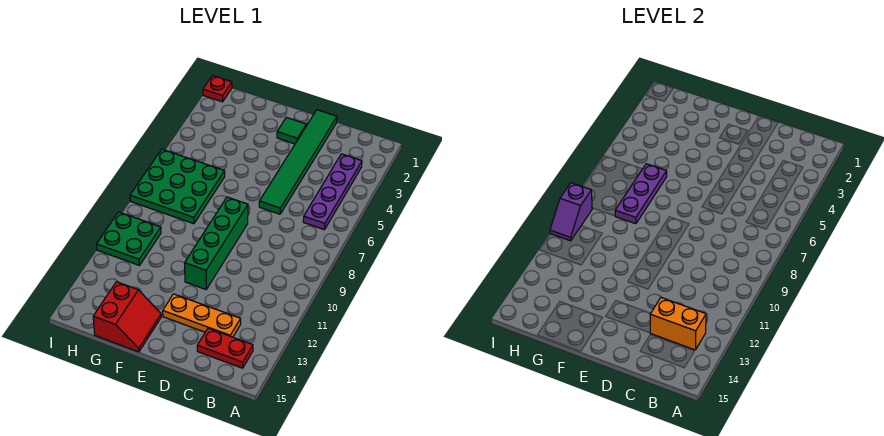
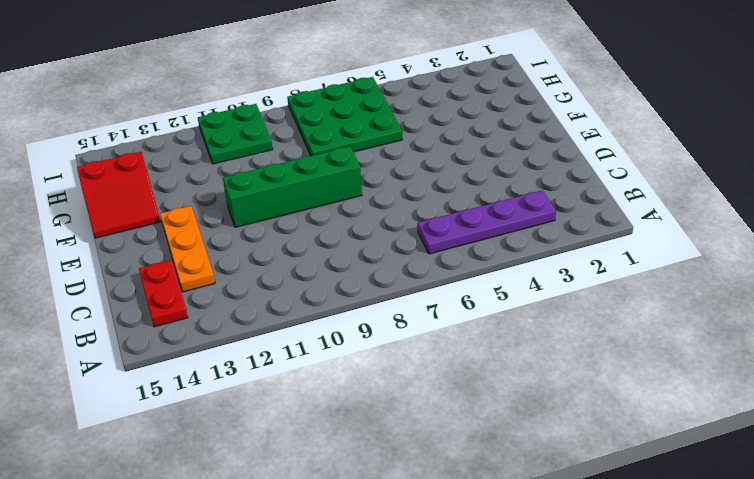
none -> green 1x6 tile [259,110,337,214]
none -> green 1x1 tile [277,117,306,144]
none -> red 1x1 plate [203,76,232,102]

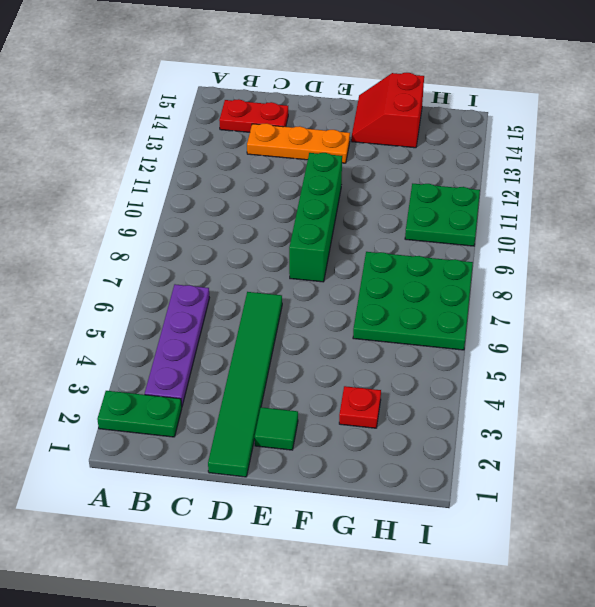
green 1x2 plate [97,391,182,437] -> none
red 1x1 plate [339,386,381,428] -> red 1x1 plate moved to [203,76,232,102]
none -> orange 1x2 brick [650,298,706,350]
none -> purple 1x3 plate [615,164,667,224]
none -> purple 1x2 slope [550,183,592,241]

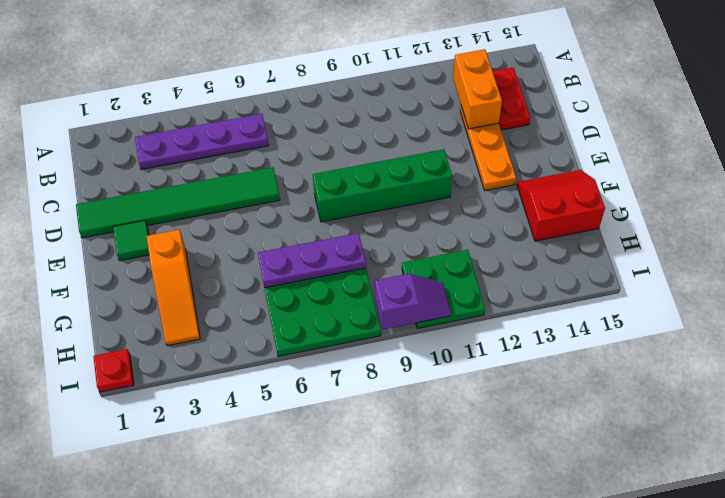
orange 1x3 slope [147,230,200,346] -> none

